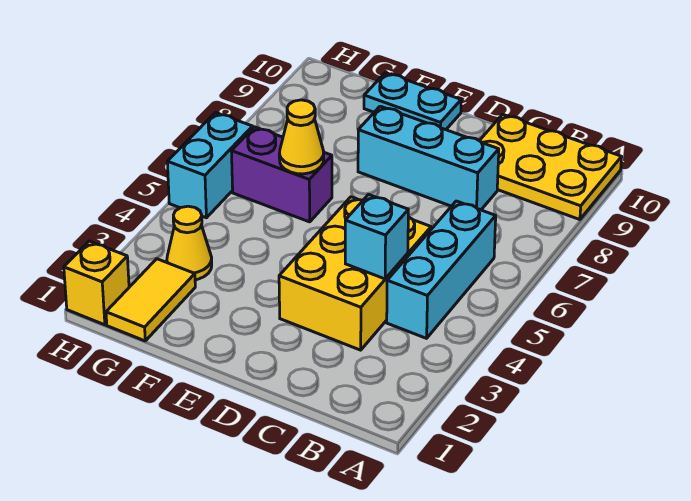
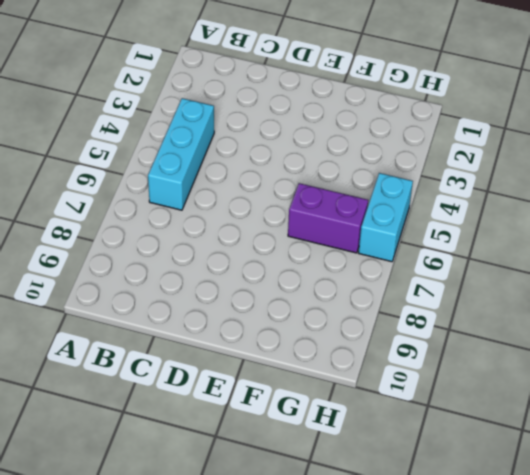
none -> yellow 2x3 plate [480,114,622,220]
none -> yellow 2x3 brick [279,197,431,350]
none -> cyan 1x3 brick [358,106,499,210]

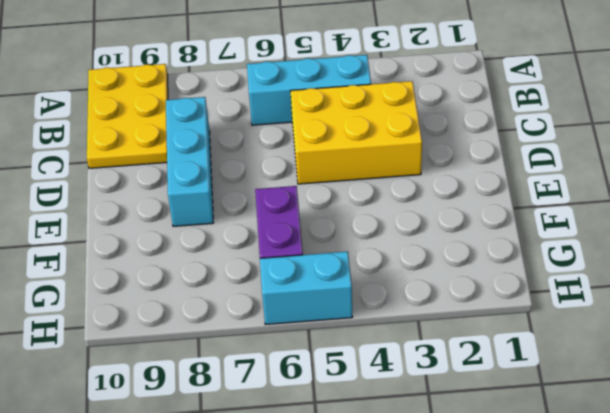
none -> cyan 1x2 plate [364,73,461,130]
none -> yellow 1x2 tile [106,259,195,341]
none -> yellow 1x1 cone [167,206,212,280]

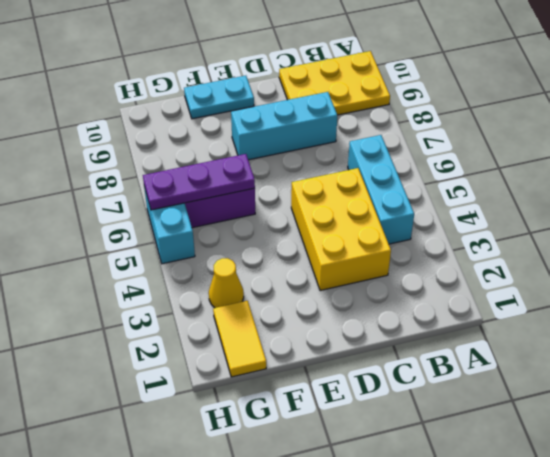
purple 1x3 plate [143,154,255,210] -> yellow 1x1 cone [279,100,324,174]
none -> yellow 1x1 brick [64,241,129,325]
none -> cyan 1x1 brick [345,195,408,279]

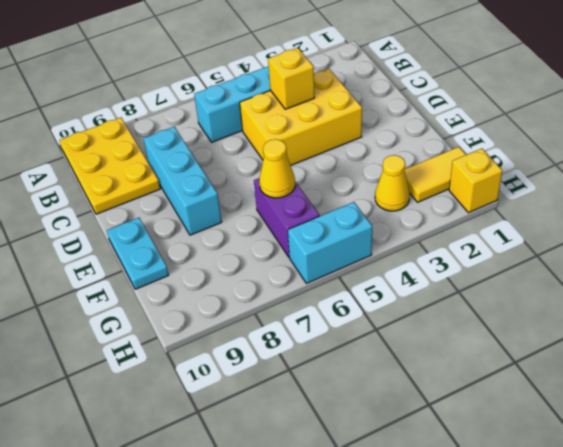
yellow 1x1 brick [268,48,315,109] -> cyan 1x1 brick [345,195,408,279]

